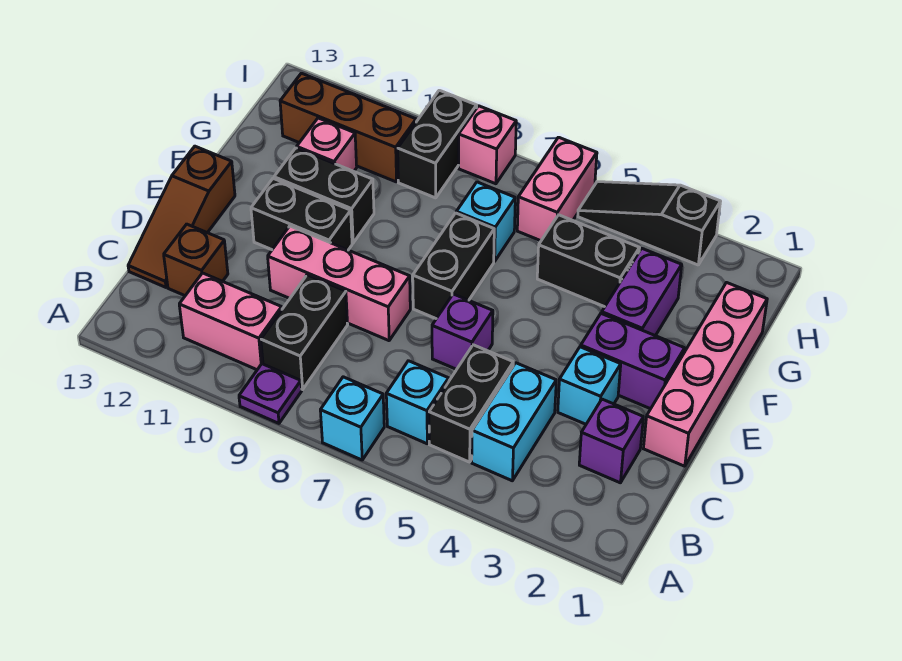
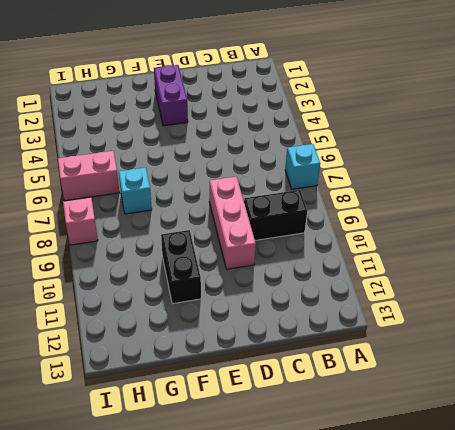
none -> purple 1x1 plate [239,364,302,423]
none -> cyan 1x2 brick [472,363,556,481]
none -> black 1x2 brick [429,345,513,462]

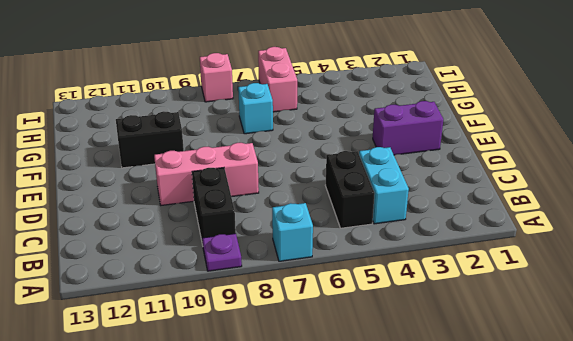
none -> cyan 1x1 brick [386,361,449,444]
none -> pink 1x2 brick [179,273,282,370]
none -> purple 1x1 brick [579,399,643,483]

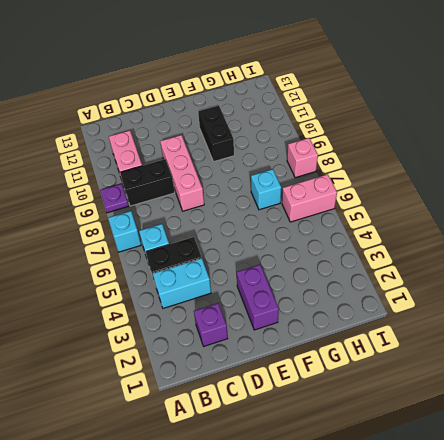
none -> brown 1x1 brick [164,224,228,296]
none -> brown 1x3 slope [128,146,235,287]
none -> pink 1x4 brick [643,283,767,466]

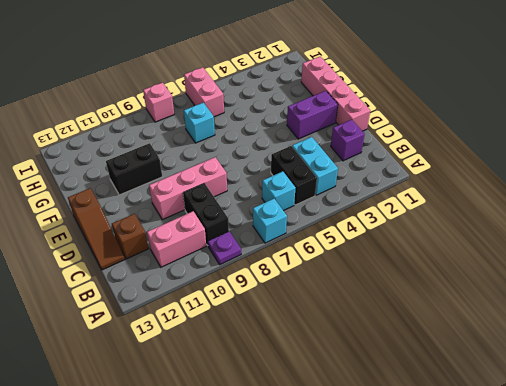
none -> cyan 1x1 brick [558,347,621,424]
none -> purple 1x1 brick [432,294,493,369]
none -> black 1x2 brick [413,213,494,319]

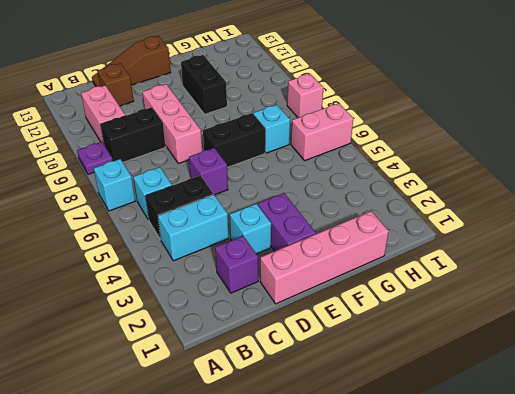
none -> black 1x2 brick [251,178,352,250]
none -> purple 1x2 brick [602,249,682,336]
none -> black 1x2 brick [537,215,639,307]

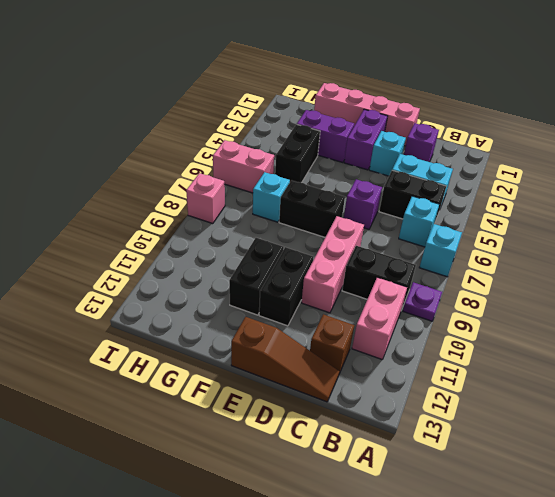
none -> pink 1x1 brick [297,118,357,171]
none -> black 1x2 brick [398,90,477,198]
none -> brown 1x3 brick [280,73,416,182]

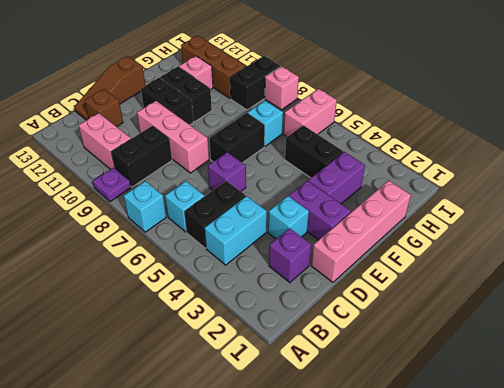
none -> black 1x3 slope [578,182,721,265]

